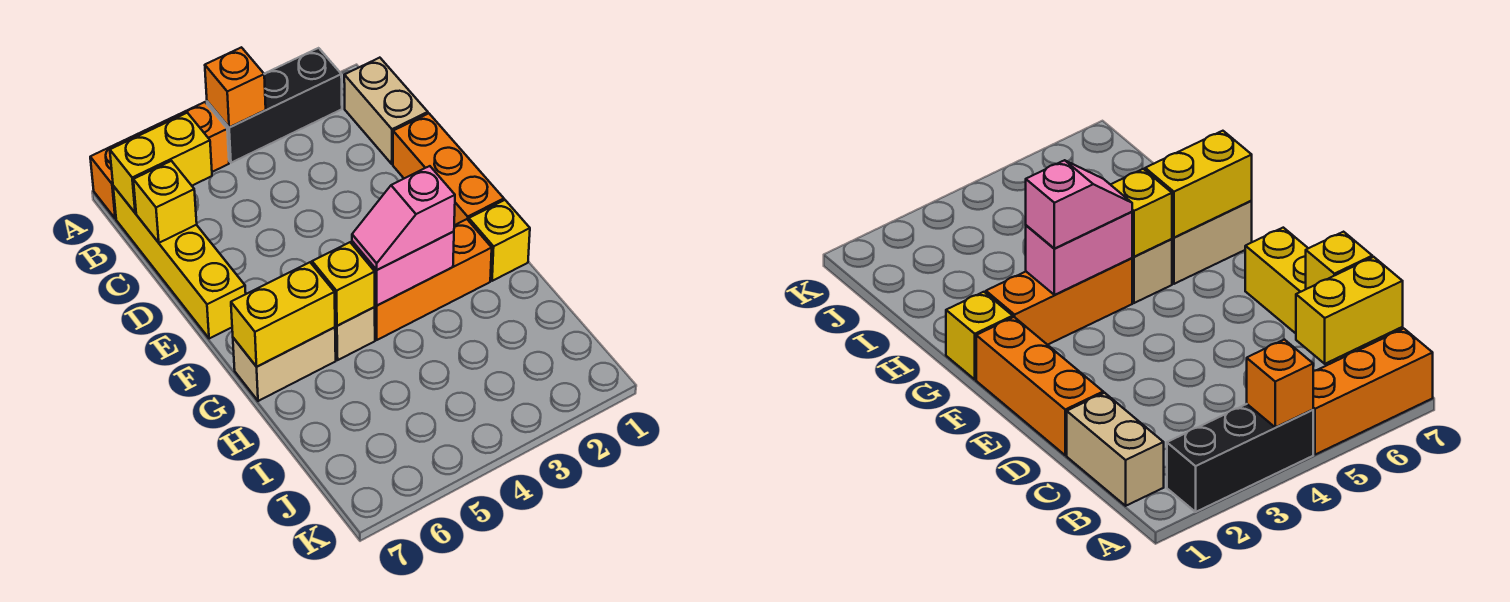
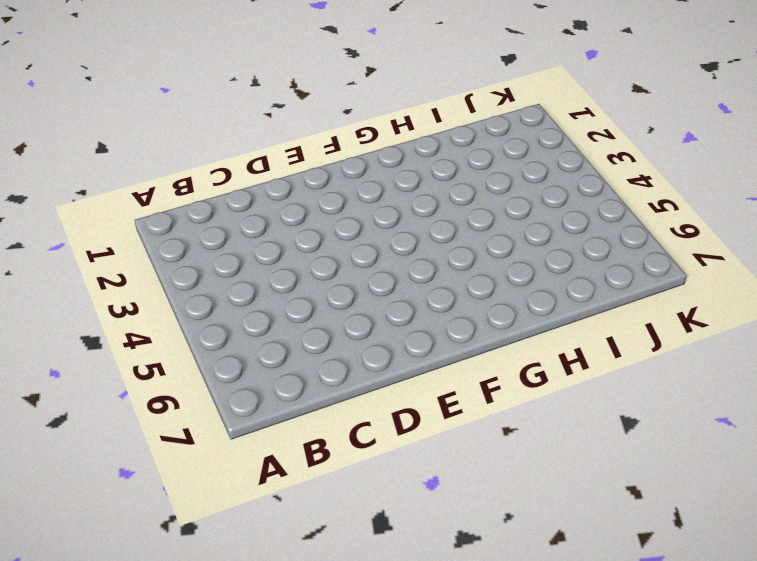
none -> black 1x3 brick [207,48,342,163]
none -> orange 1x3 brick [90,102,229,219]
none -> tan 1x2 brick [344,58,428,164]

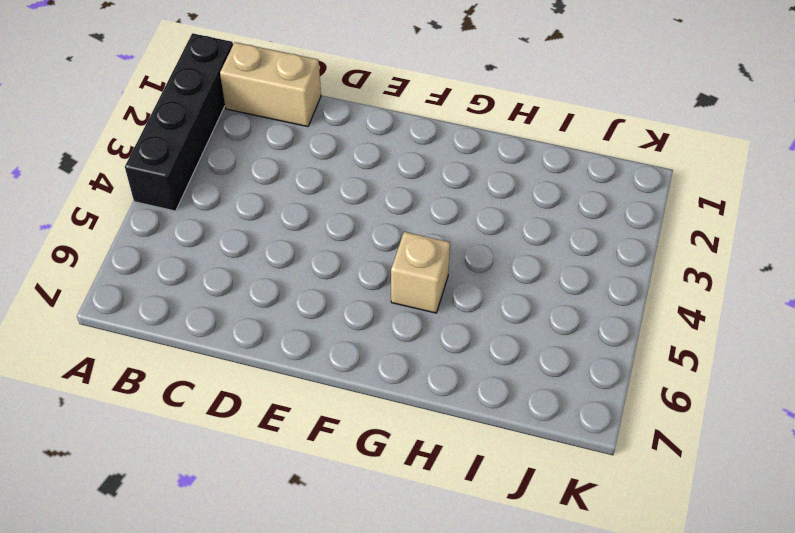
black 1x4 brick [125,33,233,211] -> black 1x3 brick [207,48,342,163]
none -> orange 1x3 brick [90,102,229,219]
none -> yellow 1x4 brick [113,186,246,339]
none -> orange 1x3 brick [393,113,504,225]

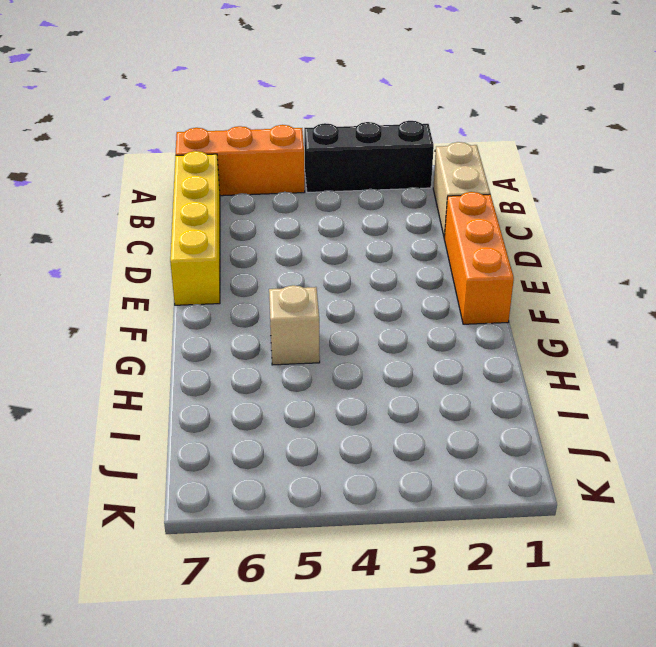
none -> yellow 1x1 brick [469,200,530,281]
none -> orange 1x3 brick [375,219,492,340]
none -> tan 1x2 brick [233,327,336,401]

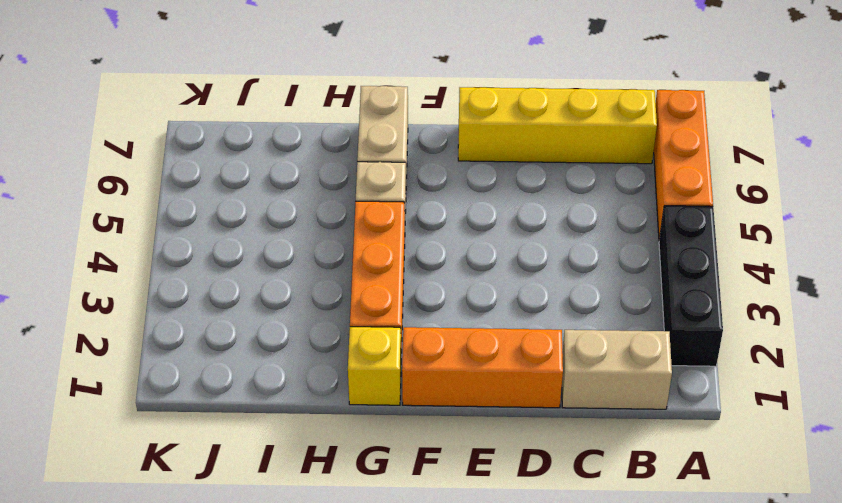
none -> orange 1x1 brick [205,47,266,128]
none -> yellow 1x2 brick [110,113,212,213]
none -> yellow 1x1 brick [133,161,197,243]

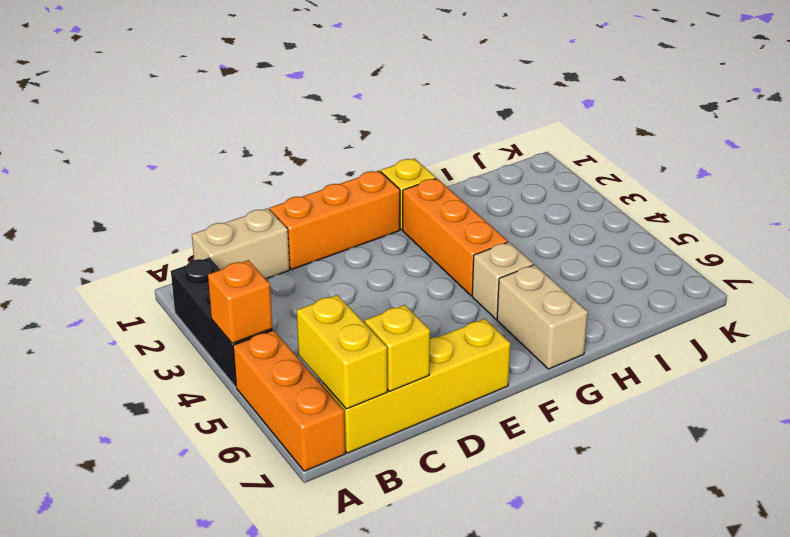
none -> pink 1x2 brick [352,232,454,305]
none -> yellow 1x1 brick [312,242,375,326]
none -> yellow 1x2 brick [231,262,335,367]

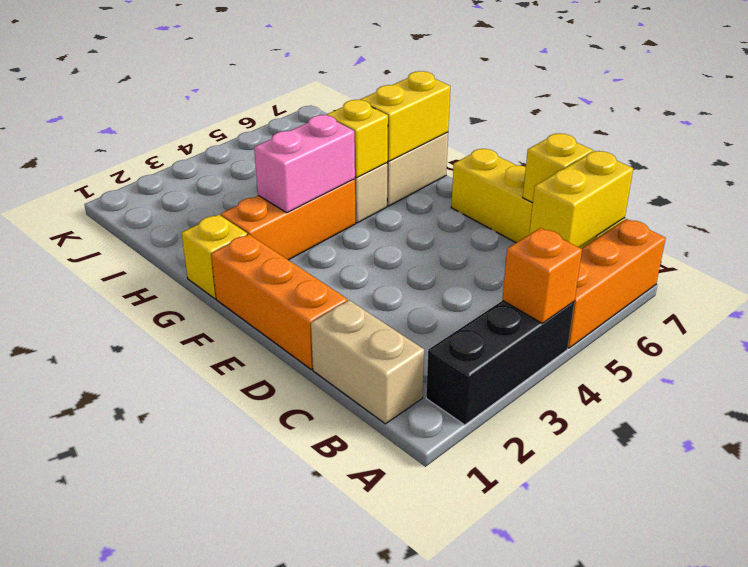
none -> pink 1x2 slope [352,166,455,270]

